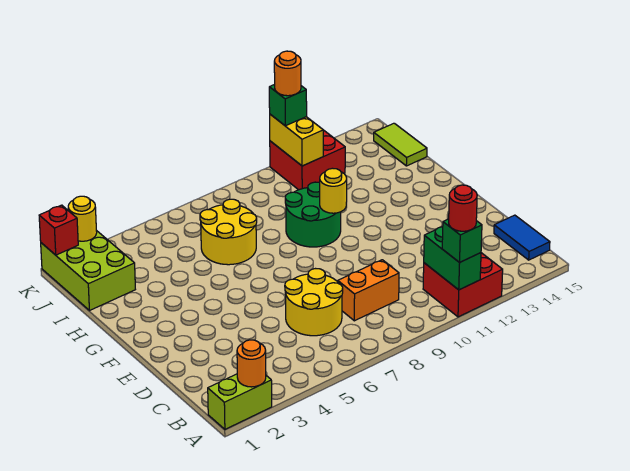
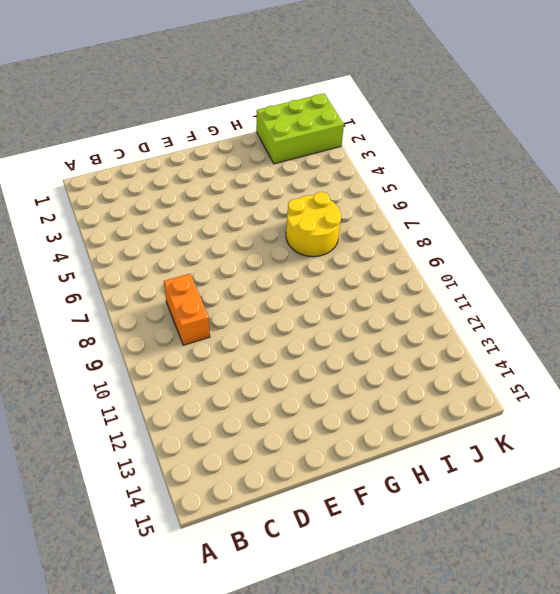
none -> lime 1x2 brick [208,374,272,429]
none -> red 2x2 brick [423,253,503,317]
none -> blue 1x2 tile [494,215,550,260]

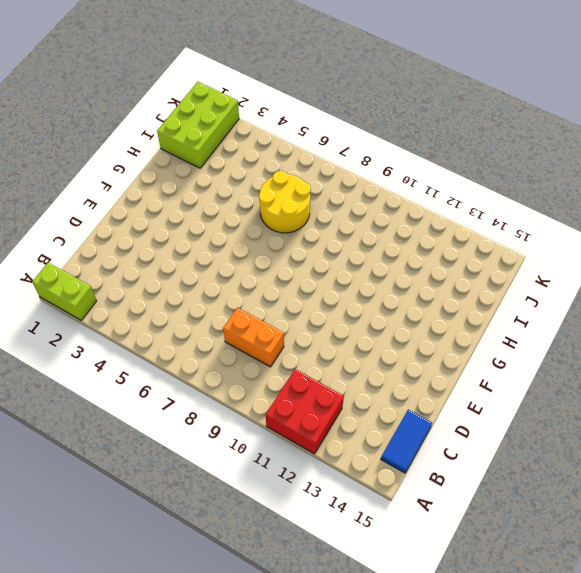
none -> yellow 2x2 round brick [285,269,343,336]
none -> green 2x2 round brick [285,182,341,247]
none -> lime 1x2 tile [374,123,427,166]

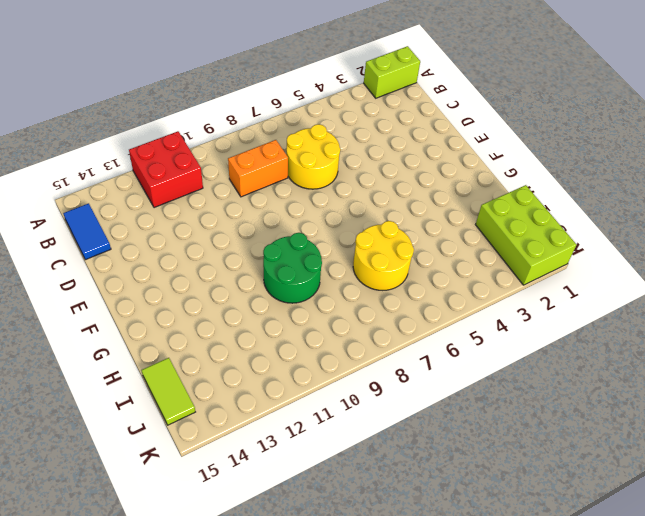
none -> red 2x2 brick [270,130,345,190]
none -> orange 1x1 round brick [237,340,266,387]
none -> green 1x2 brick [424,227,481,290]

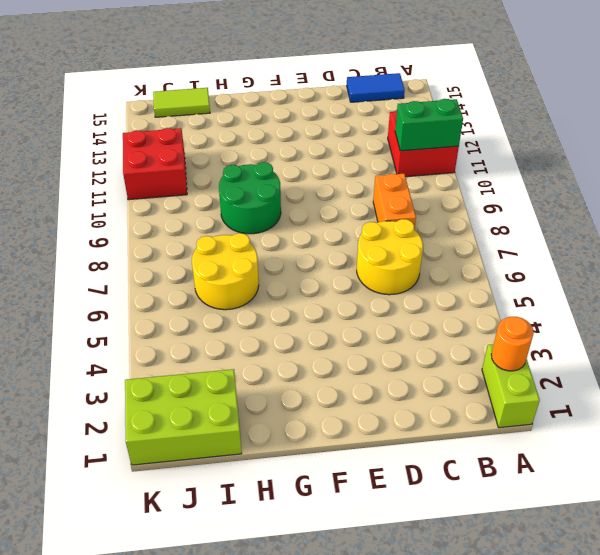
none -> yellow 1x1 round brick [320,168,347,213]
none -> yellow 1x2 brick [270,114,323,166]
none -> red 1x1 brick [39,205,78,255]

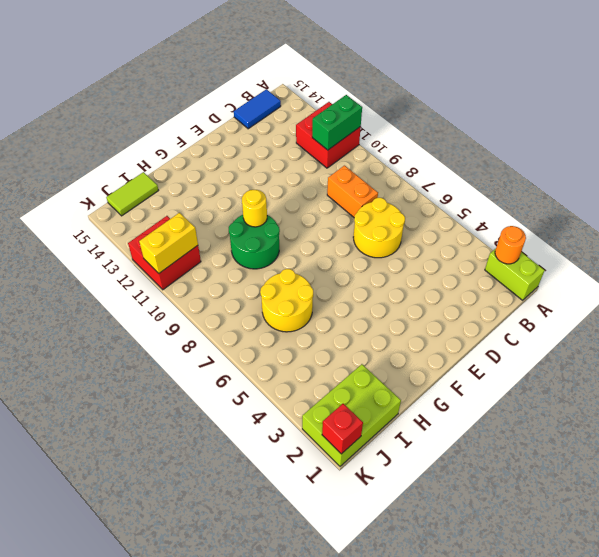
none -> yellow 1x1 round brick [68,196,97,241]
none -> green 1x1 brick [442,219,482,263]
none -> green 1x1 brick [269,84,307,126]

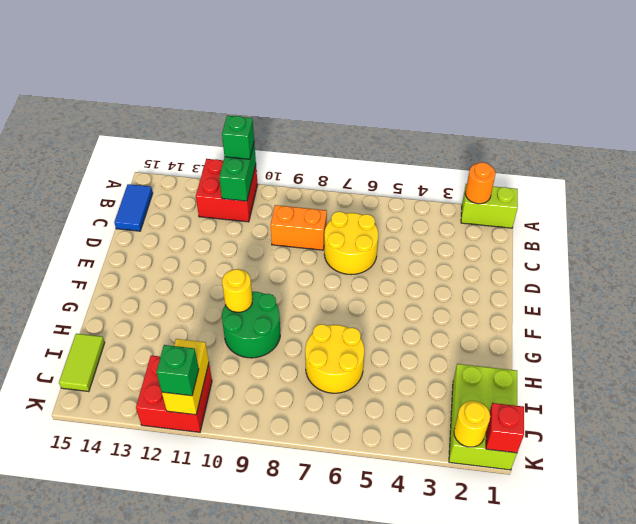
none -> red 1x1 round brick [449,185,477,231]
none -> orange 1x1 round brick [274,51,301,96]

